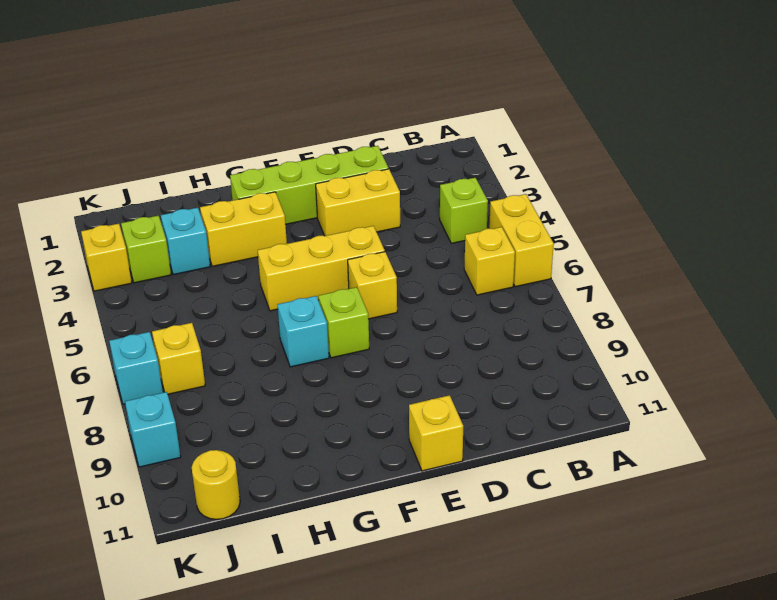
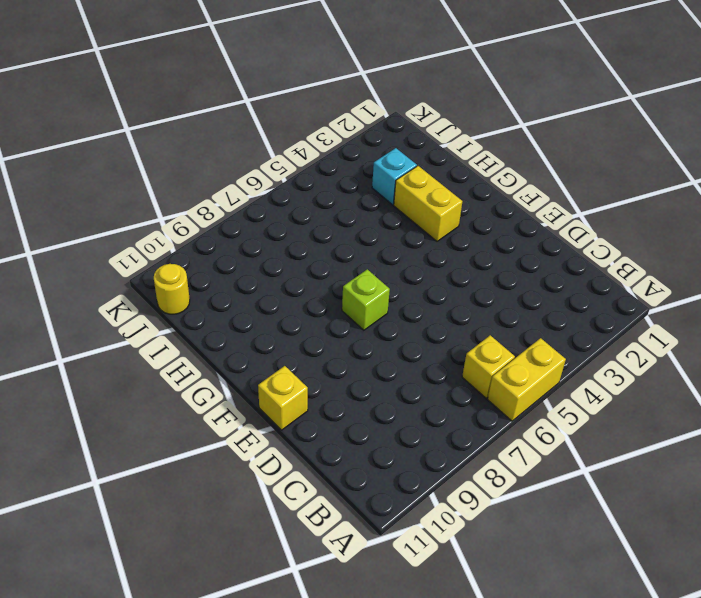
none -> lime 1x1 brick [440,178,488,243]
none -> lime 1x4 brick [230,146,389,224]
none -> yellow 1x2 brick [316,169,400,236]

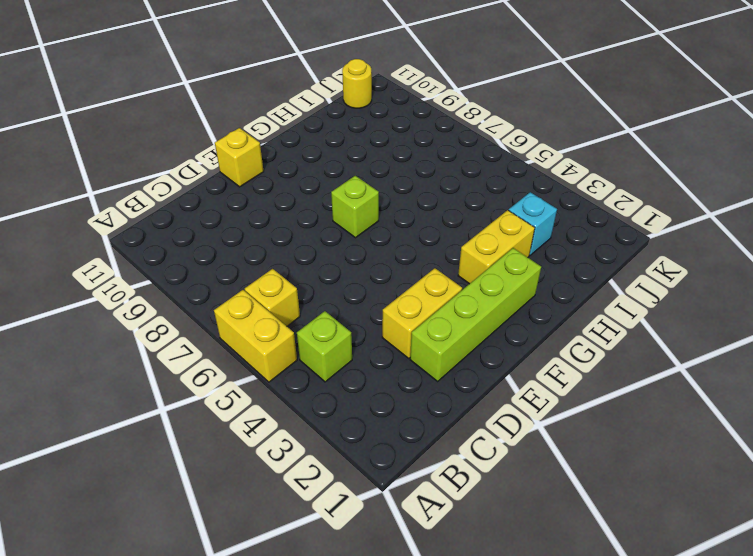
none -> yellow 1x3 brick [258,226,385,311]
none -> yellow 1x1 brick [348,252,397,319]
none -> cyan 1x1 brick [278,296,329,367]

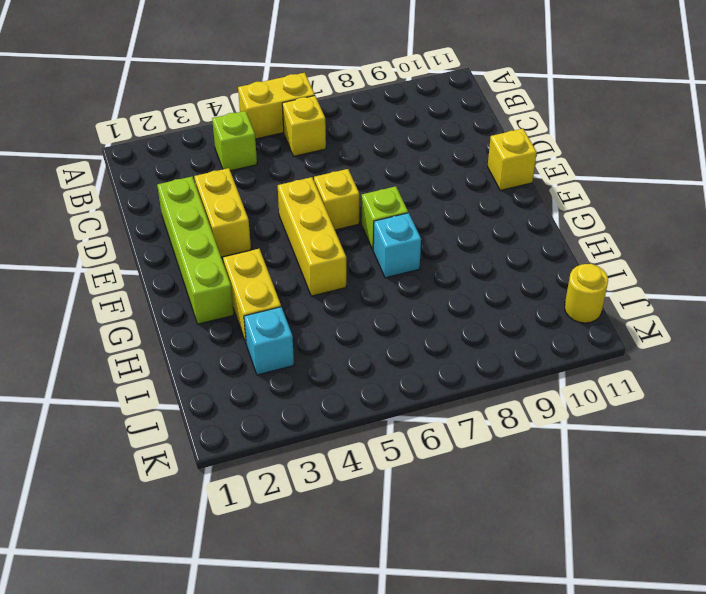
none -> lime 1x1 brick [121,216,171,283]
none -> yellow 1x1 brick [152,323,205,394]
none -> yellow 1x1 brick [81,224,132,291]

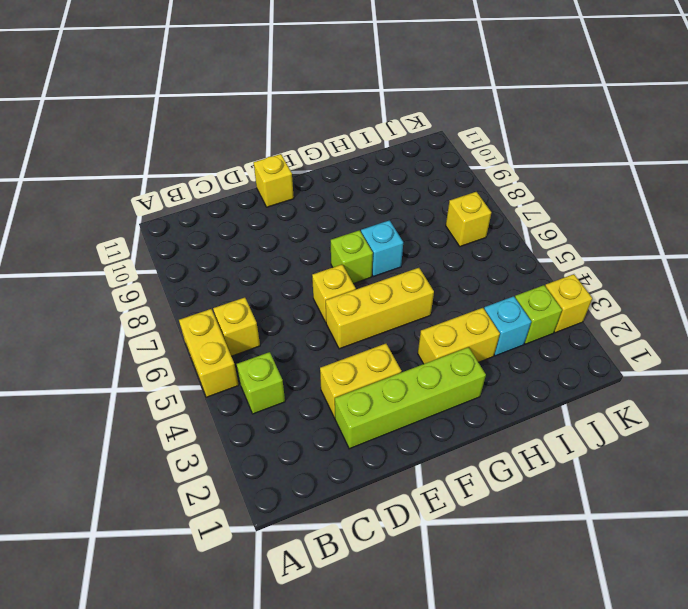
none -> yellow 1x1 round brick [192,450,240,520]
none -> cyan 1x1 brick [109,332,163,404]
none -> cyan 1x1 brick [125,392,181,467]

